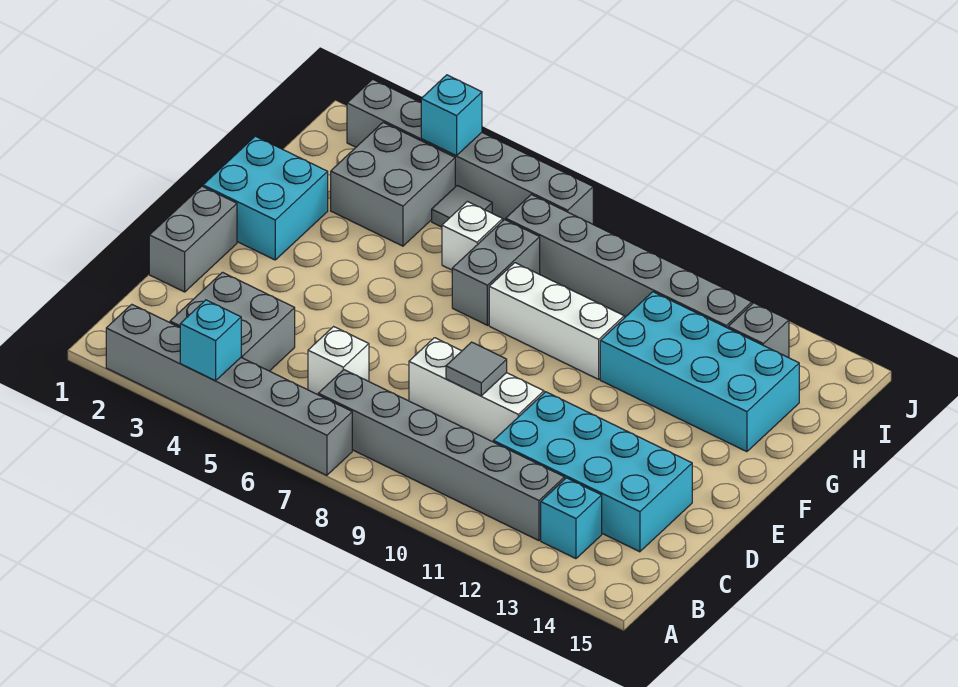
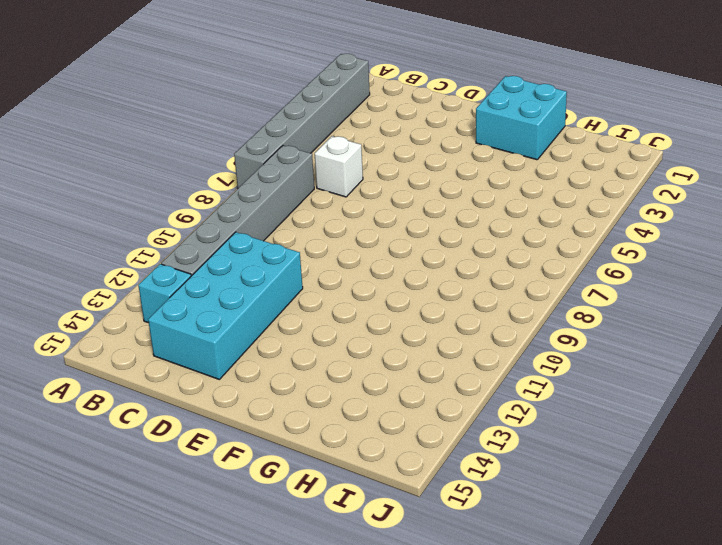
none -> grey 2x2 brick [170,272,295,371]
none -> grey 1x2 brick [149,186,237,292]
none -> white 1x3 brick [409,338,544,442]

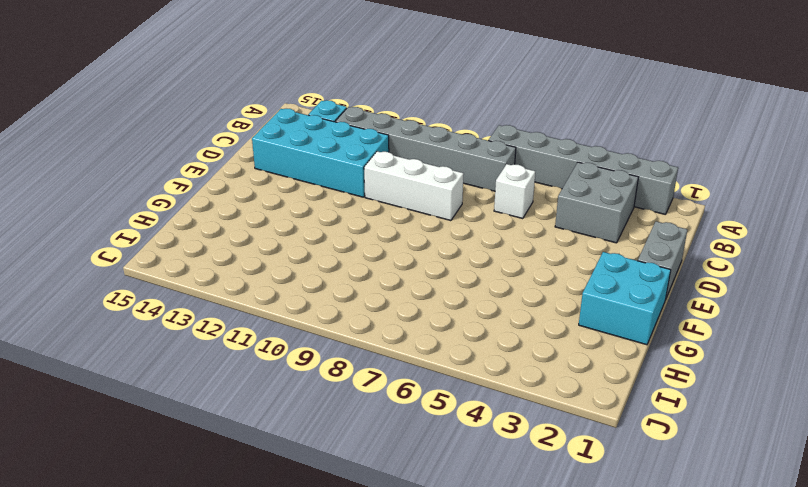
none -> grey 1x2 brick [452,220,540,325]
none -> white 1x3 brick [489,263,624,379]
none -> cyan 2x4 brick [600,292,799,452]

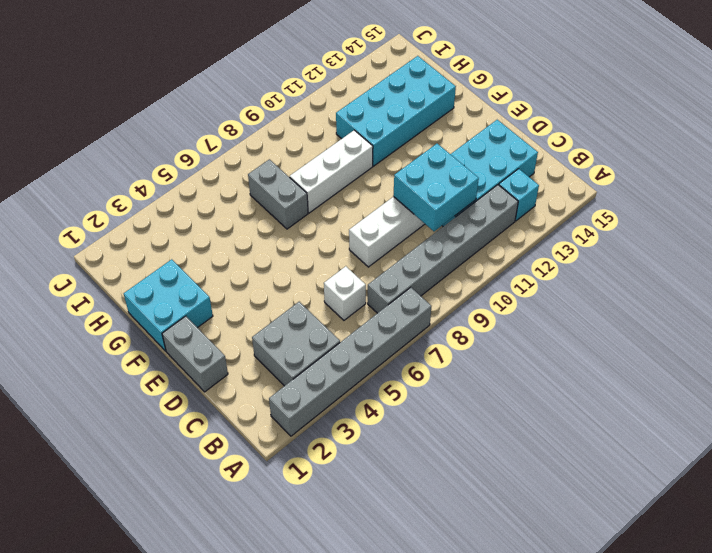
cyan 2x2 brick [393,144,479,231] -> none
none -> grey 2x2 brick [331,122,455,246]
none -> white 1x1 brick [442,202,503,270]
none -> grey 1x1 tile [432,186,492,227]

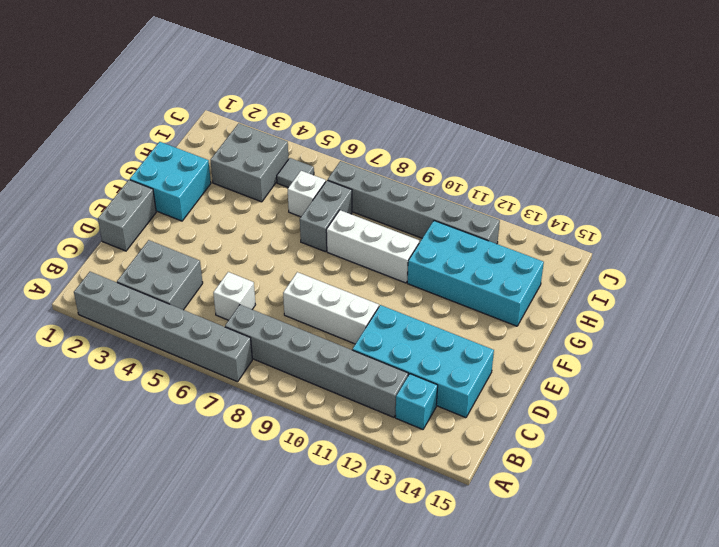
none -> grey 1x1 brick [728,303,789,358]
none -> grey 1x6 brick [347,79,593,224]
none -> cyan 1x1 brick [180,300,241,381]

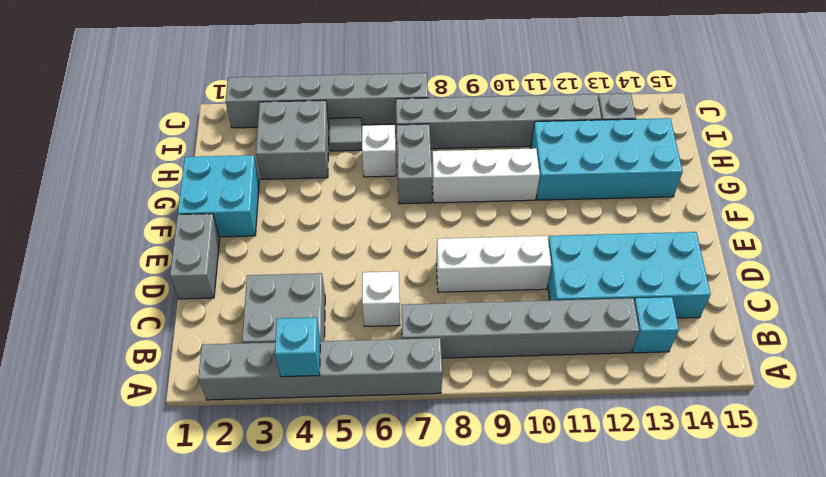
none -> grey 1x1 tile [446,342,507,396]
none -> cyan 1x1 brick [421,75,482,156]

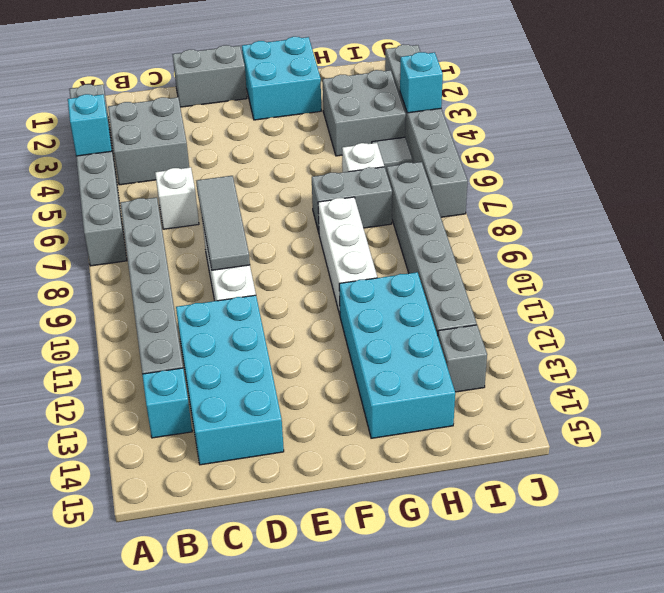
grey 1x3 tile [196,176,250,270] -> grey 1x1 tile [446,342,507,396]

